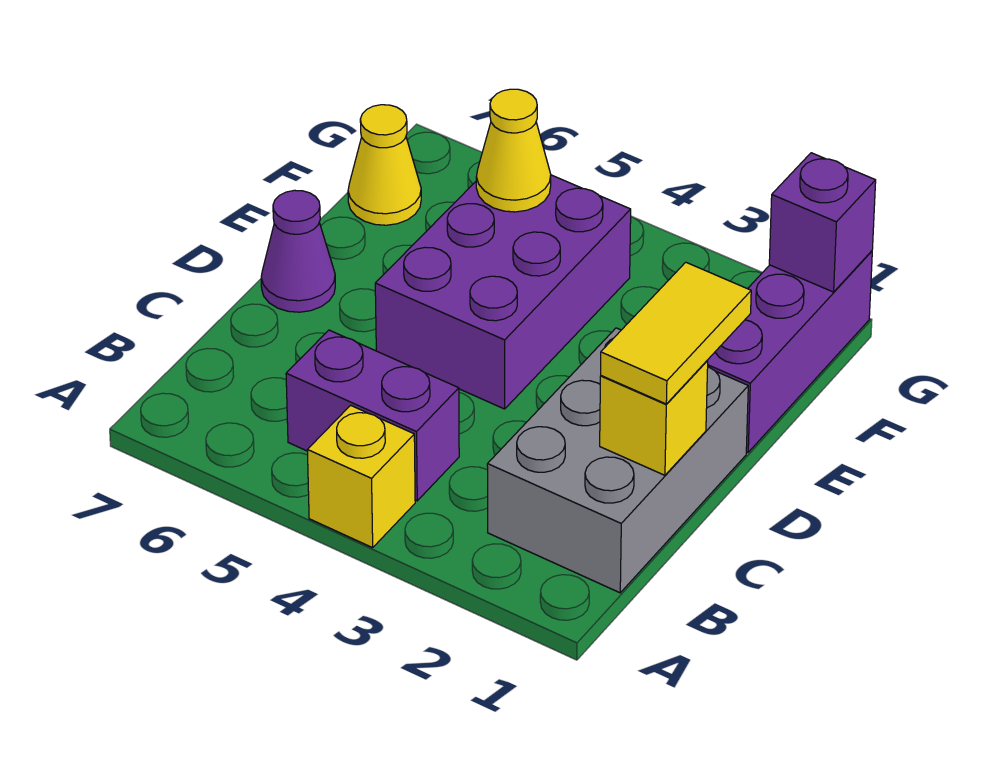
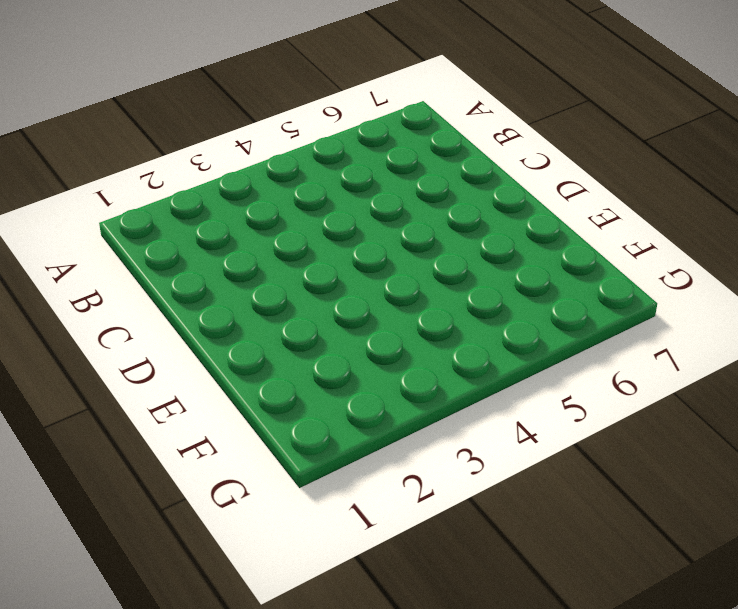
none -> yellow 1x1 brick [307,405,415,548]
none -> grey 2x3 brick [487,328,748,593]

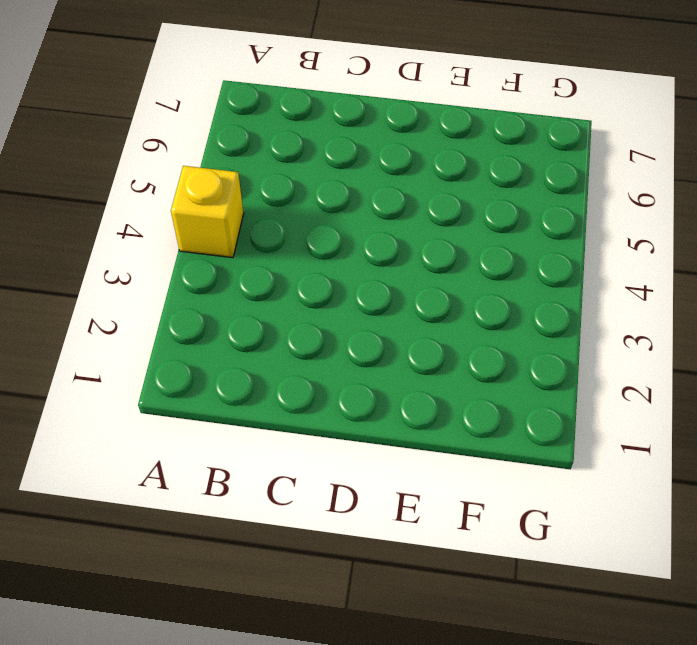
none -> grey 2x3 brick [487,328,748,593]
none -> purple 1x2 brick [286,330,459,501]

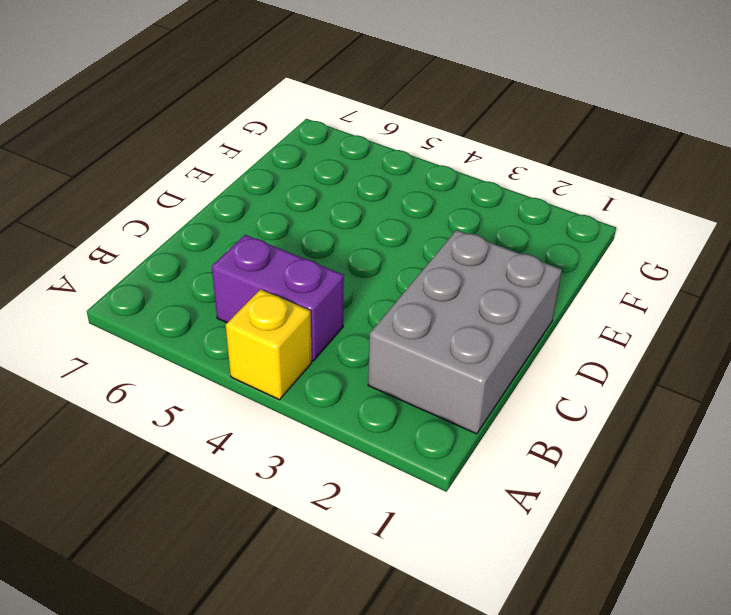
none -> purple 2x3 brick [375,175,631,409]
none -> purple 1x1 cone [261,190,335,312]

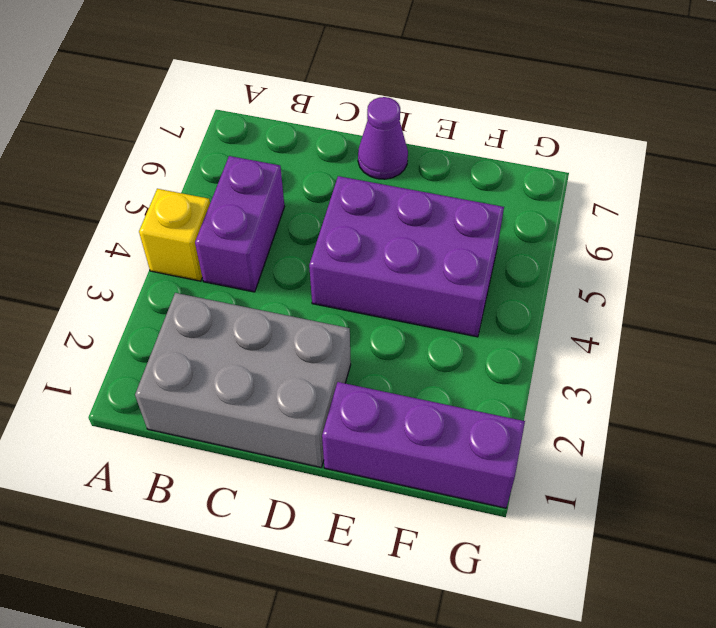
none -> yellow 1x1 cone [348,105,421,225]
none -> yellow 1x1 brick [600,361,708,475]

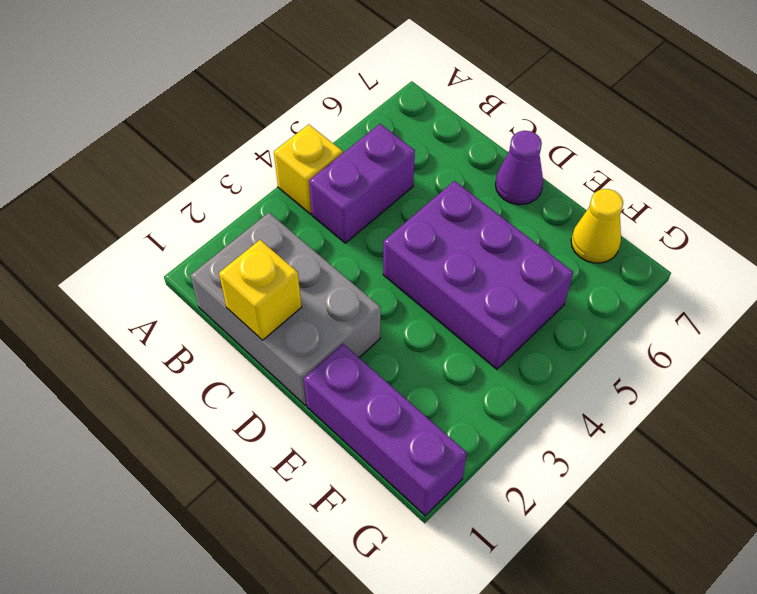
none -> yellow 1x1 cone [476,89,551,212]
none -> purple 1x1 brick [769,153,876,292]

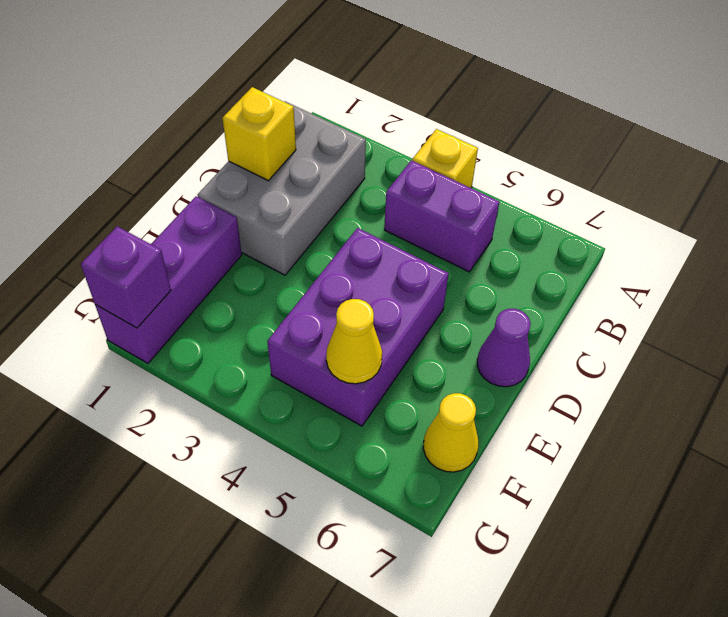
none -> yellow 1x2 tile [601,262,751,404]

